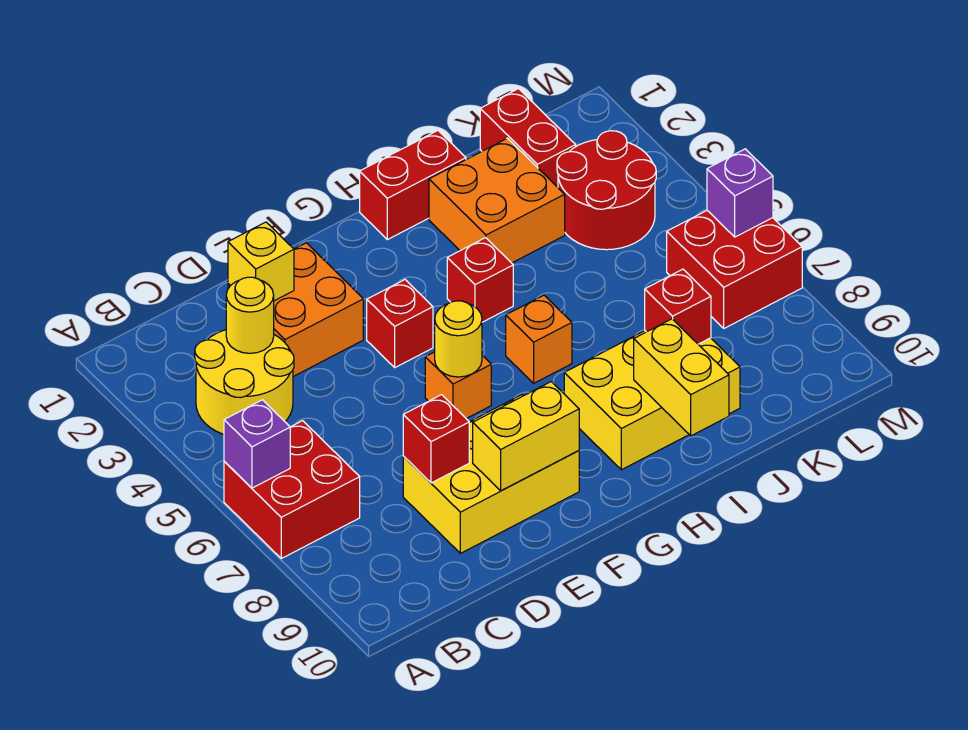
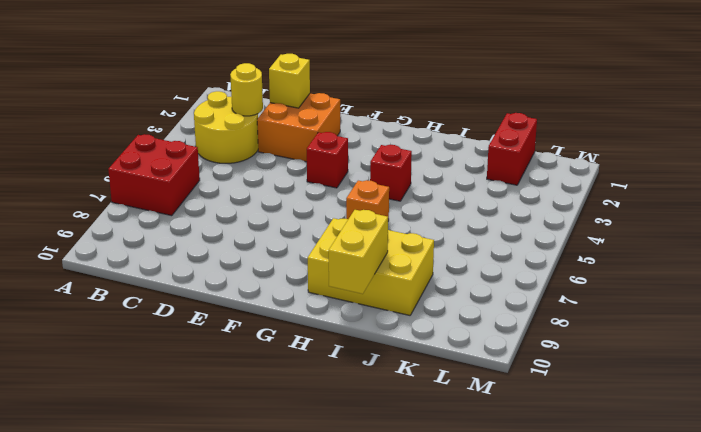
none -> yellow 2x3 brick [403,395,579,553]
none -> orange 1x1 brick [425,352,491,419]
none -> red 1x2 brick [360,131,466,240]

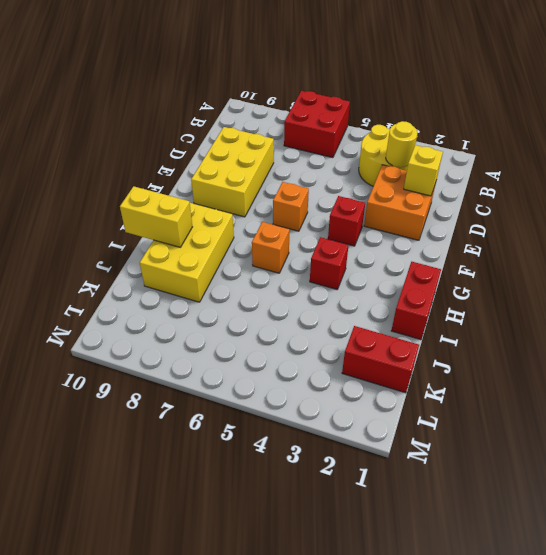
none -> orange 2x2 brick [429,138,565,263]
none -> red 2x2 round brick [557,131,656,250]
none -> red 2x2 brick [667,211,802,328]

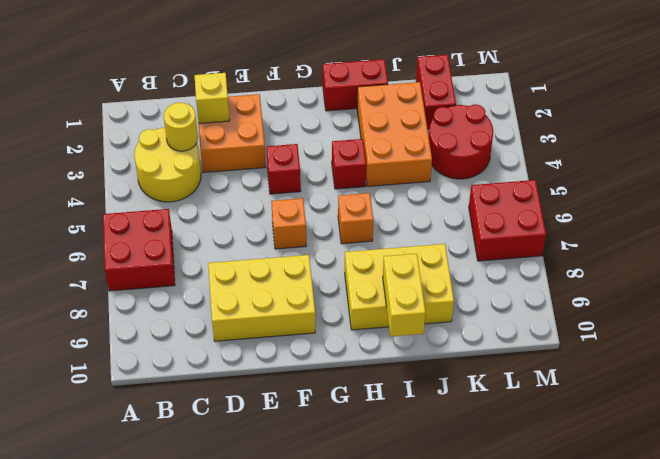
orange 2x3 brick [357,82,432,186] -> orange 2x2 brick [429,138,565,263]
none -> purple 1x1 brick [224,400,290,488]
none -> red 1x1 brick [403,395,469,483]
none -> yellow 1x2 brick [473,382,579,491]

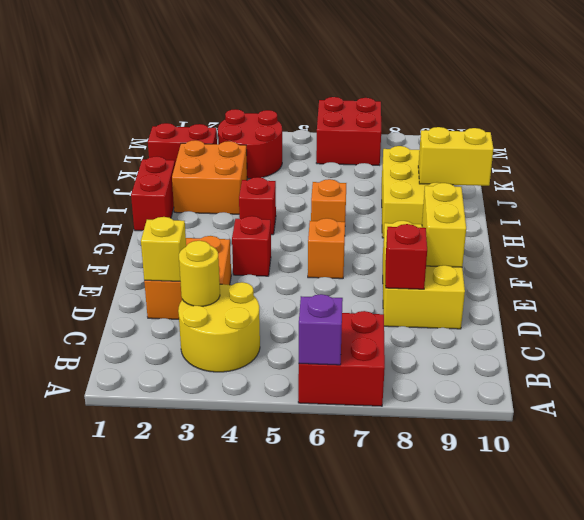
none -> yellow 1x1 round brick [435,301,482,377]
none -> red 1x1 brick [645,269,711,344]
none -> purple 1x1 brick [707,149,773,237]

